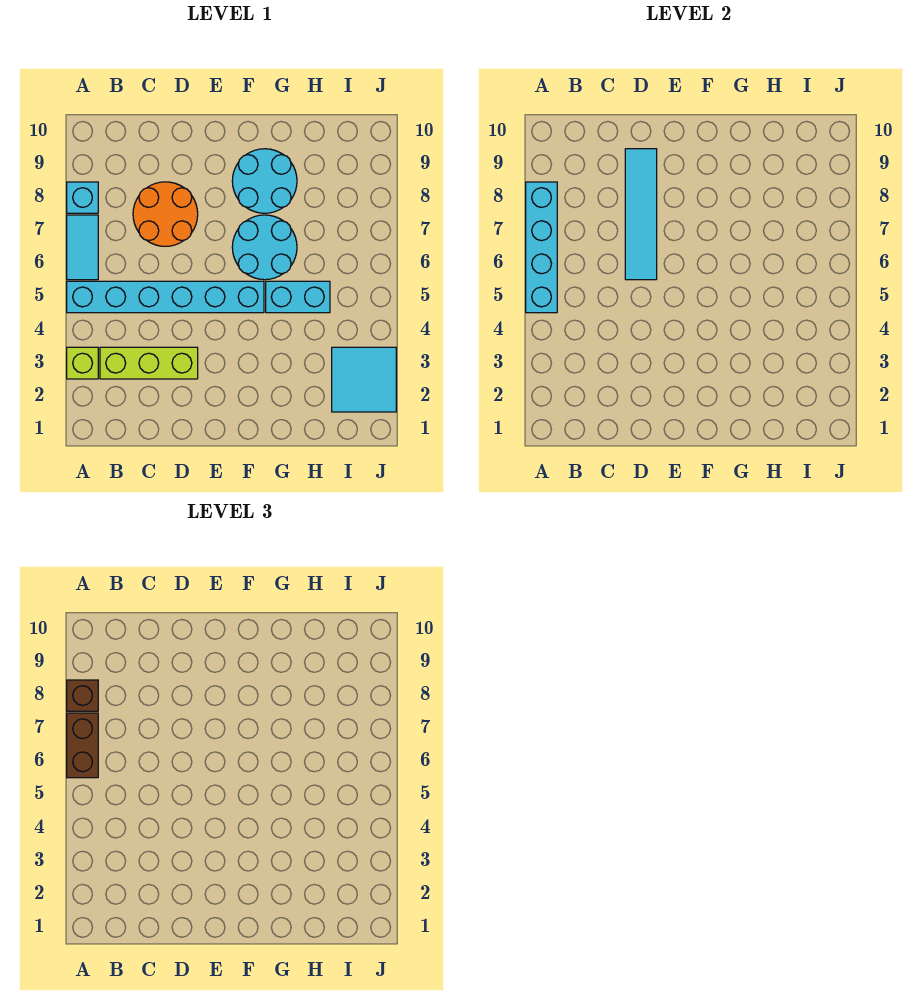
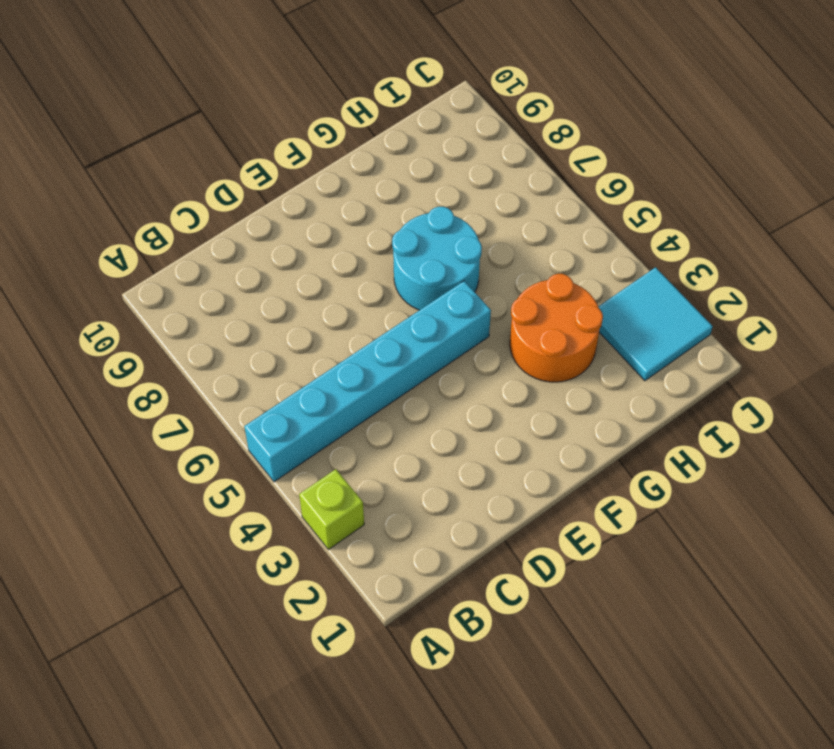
orange 2x2 round brick [510,274,603,382] -> orange 2x2 round brick moved to [133,182,198,246]
none -> cyan 1x2 tile [67,215,98,280]
none -> cyan 1x1 brick [67,182,98,213]
none -> lime 1x3 brick [100,347,198,379]

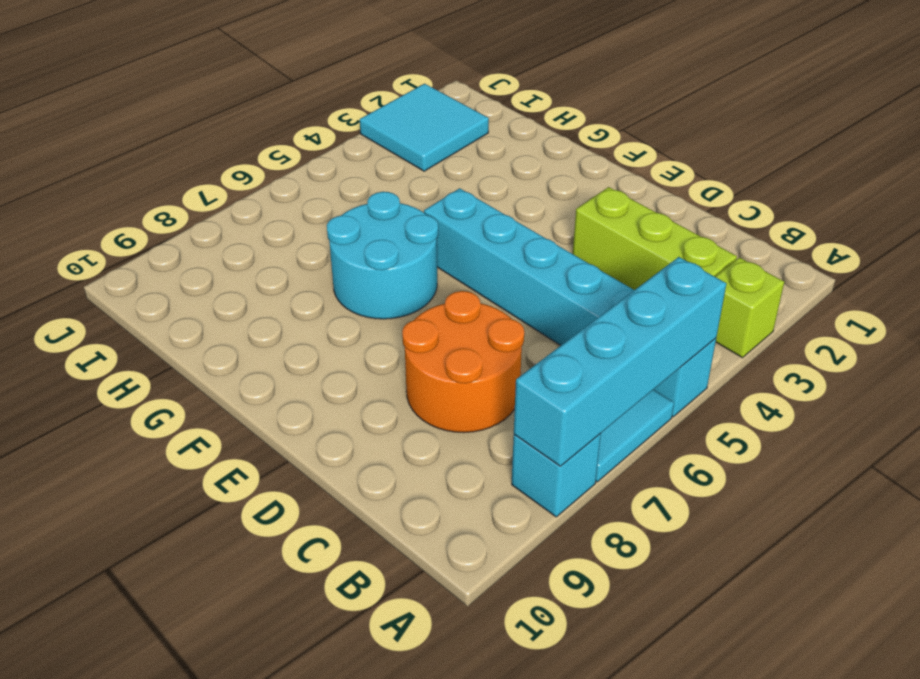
none -> cyan 2x2 round brick [232,149,297,213]
none -> cyan 1x2 brick [266,281,330,313]
none -> cyan 1x4 tile [625,149,657,280]

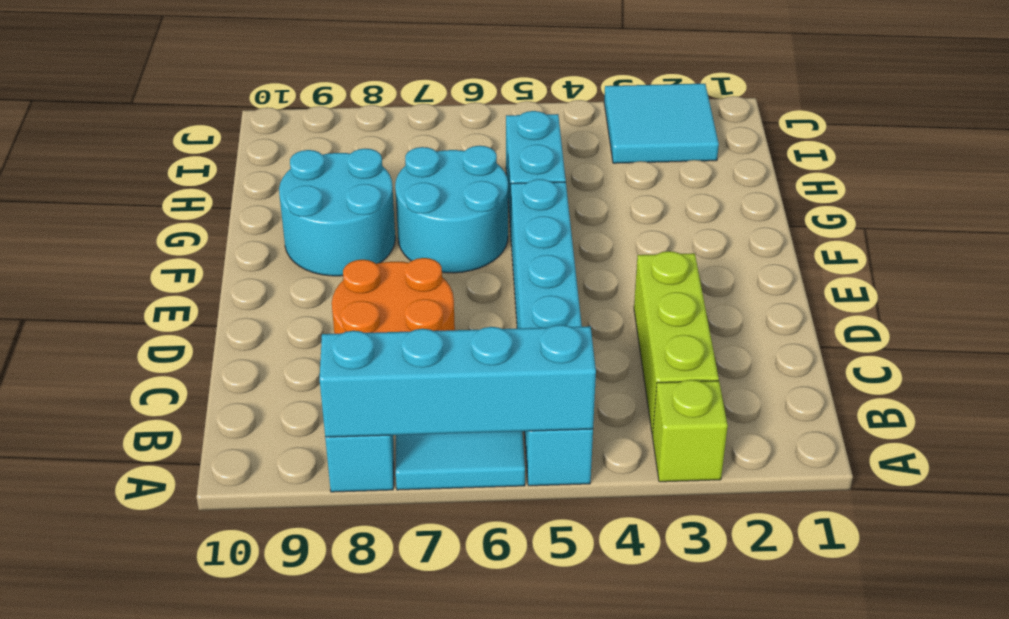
none -> cyan 1x4 tile [625,149,657,280]
none -> brown 1x2 brick [67,713,98,778]
none -> brown 1x1 brick [67,680,98,711]

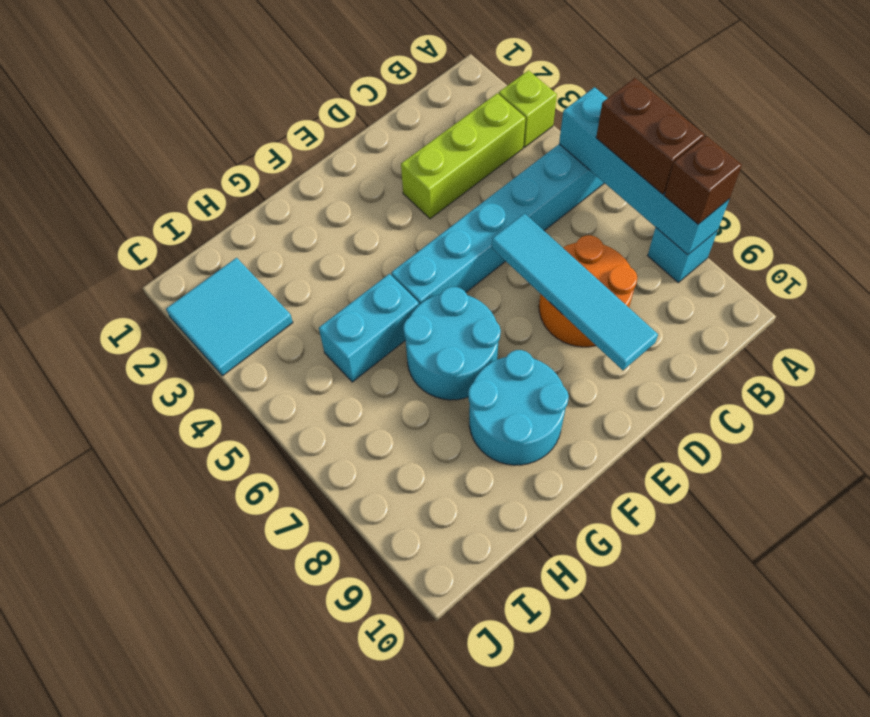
none -> cyan 1x2 tile [67,215,98,280]

